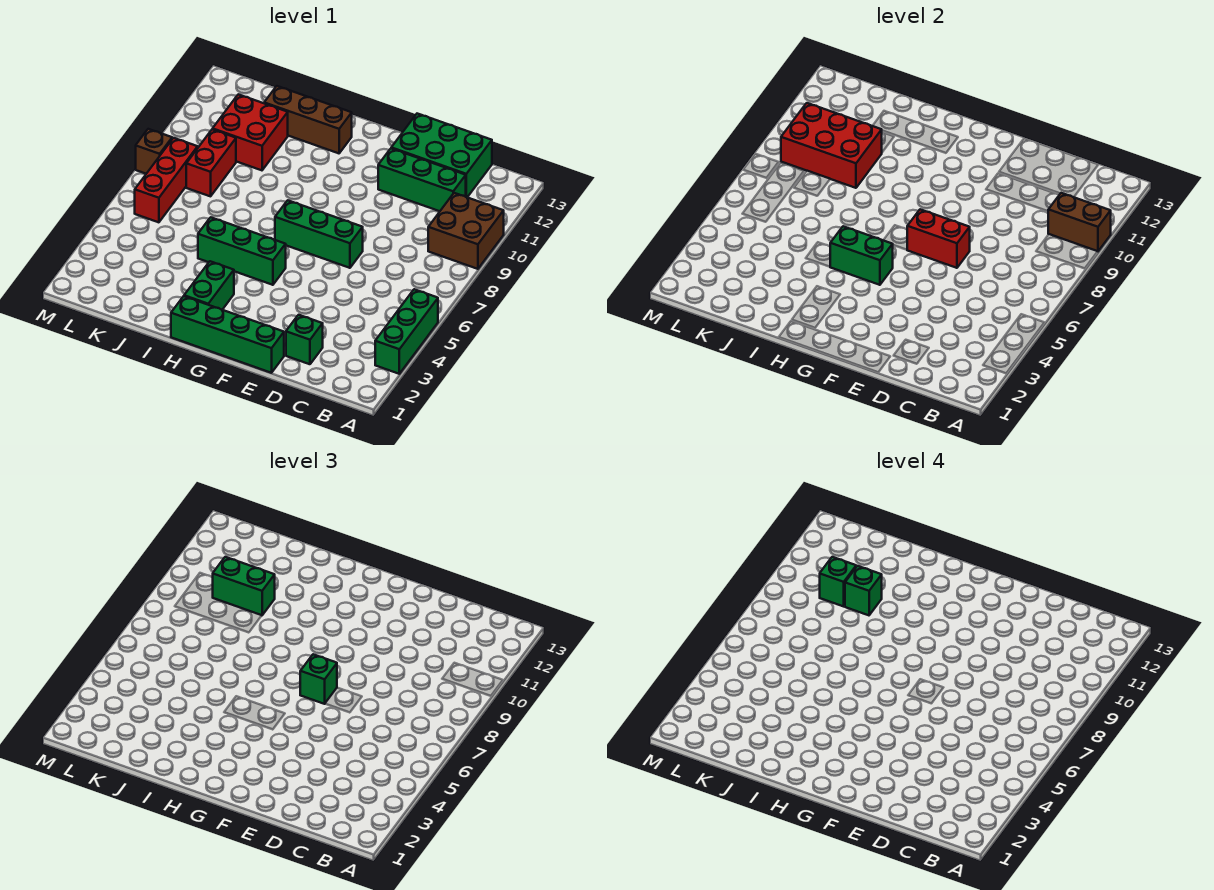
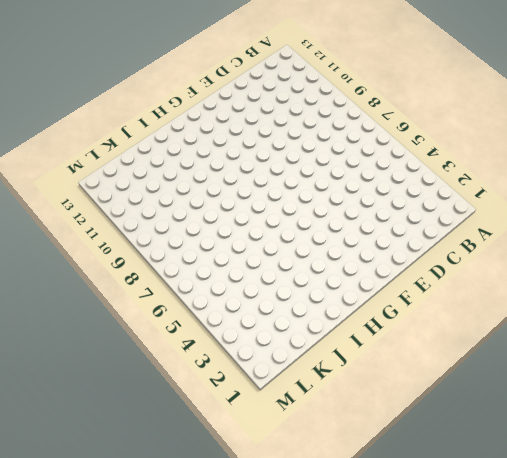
none -> green 1x3 brick [375,289,438,374]
none -> brown 2x2 brick [428,193,504,269]
none -> green 1x3 brick [378,149,466,211]

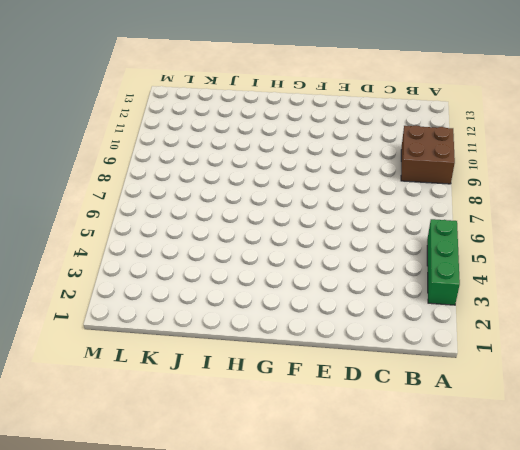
none -> green 1x3 brick [378,149,466,211]
none -> green 2x3 brick [391,114,492,197]
none -> green 1x1 brick [286,315,323,364]

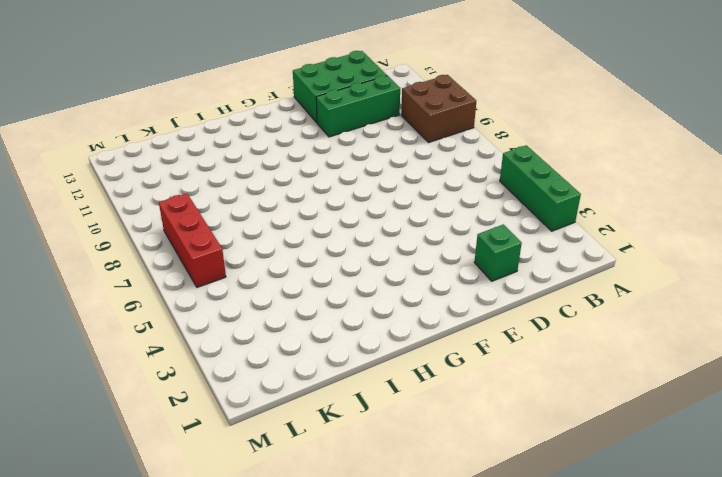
none -> green 1x4 brick [171,296,284,373]
none -> green 1x3 brick [275,200,363,268]
none -> green 1x3 brick [198,217,286,285]

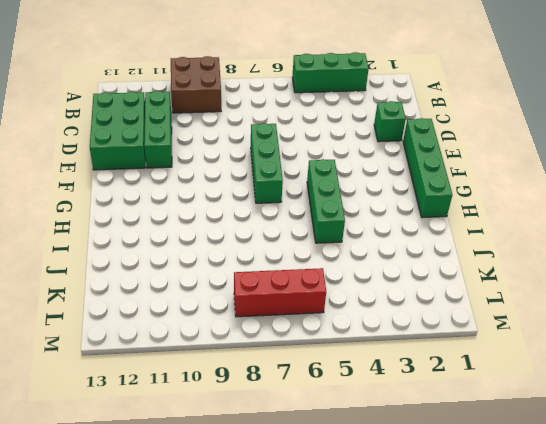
none -> green 1x2 brick [184,261,234,310]
none -> brown 1x3 brick [264,86,352,153]
none -> red 2x2 brick [213,94,288,170]

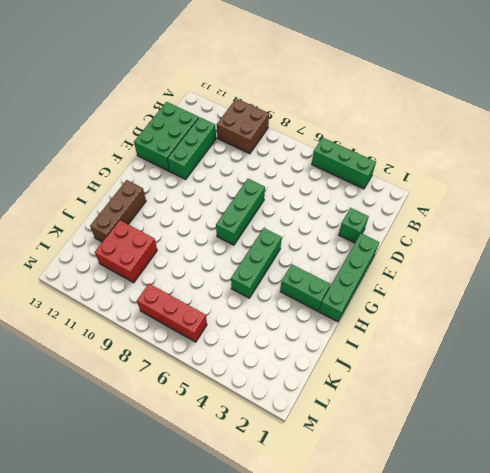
none -> red 1x2 brick [186,129,236,196]
none -> brown 1x1 brick [136,129,172,174]
none -> brown 1x2 brick [1048,193,1111,251]

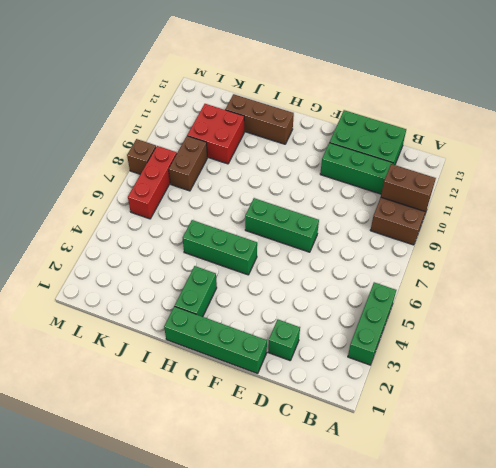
brown 1x2 brick [169,136,207,191] -> red 1x2 brick [186,129,236,196]
none -> red 1x2 brick [907,209,970,268]
none -> green 1x2 brick [830,226,893,285]
none -> red 2x3 brick [781,103,882,188]

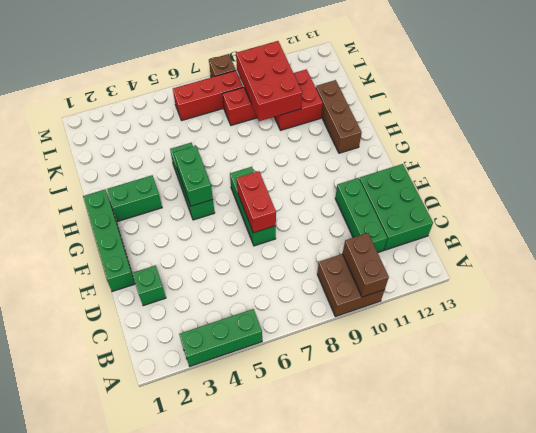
none -> green 1x1 brick [300,654,337,704]
none -> green 1x2 brick [213,557,275,615]
none -> green 1x1 brick [845,566,882,615]

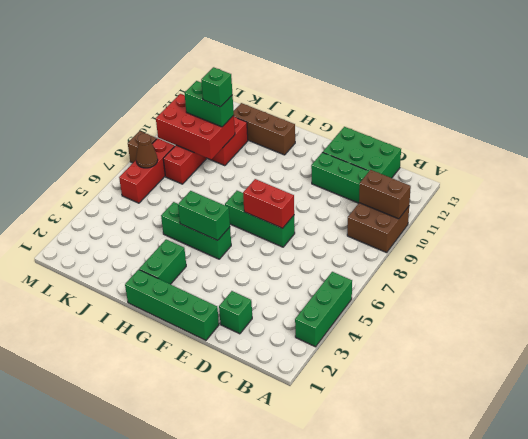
brown 1x1 cone [136,133,158,168] -> none
none -> green 1x1 brick [300,654,337,704]
none -> green 1x1 brick [820,557,856,606]

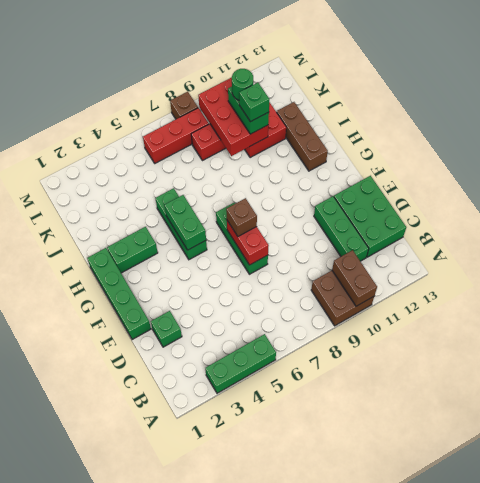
brown 1x1 brick [226,198,257,236] -> green 1x1 brick [300,654,337,704]
green 1x1 round brick [232,69,253,100] -> green 1x1 brick [820,557,856,606]

